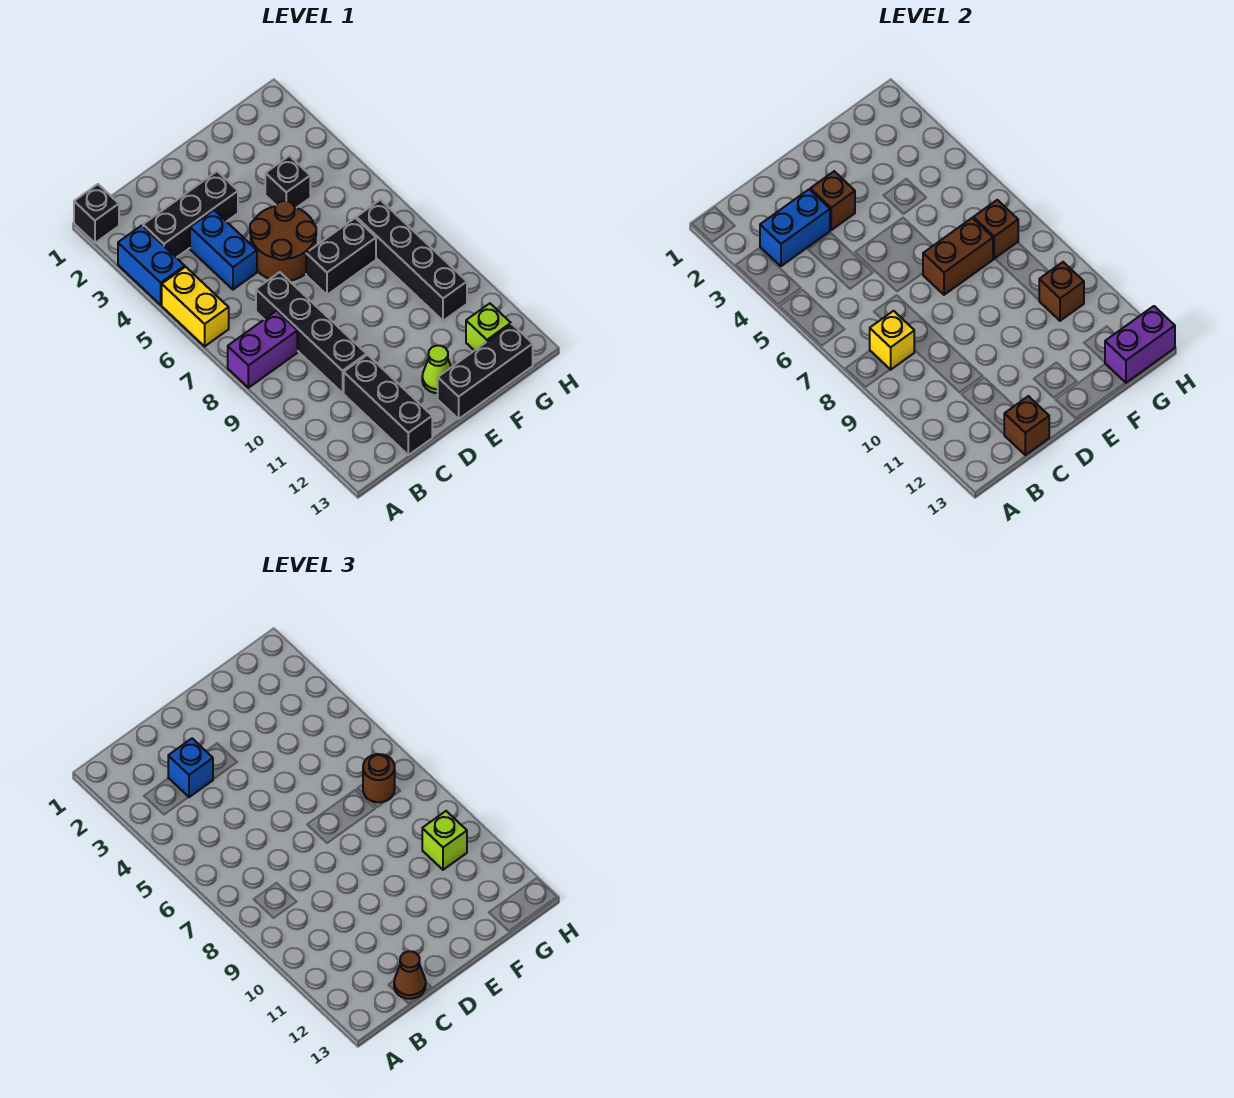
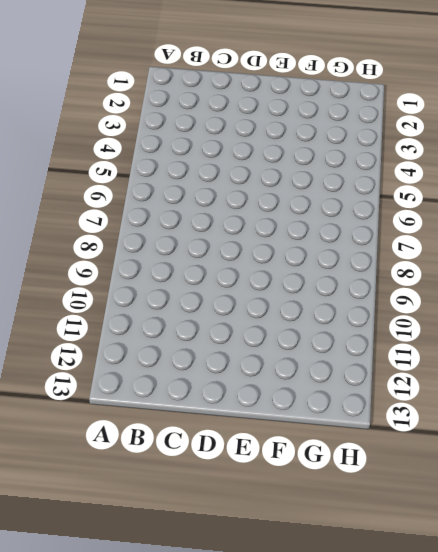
none -> black 1x1 brick [74,184,119,243]
none -> blue 1x2 brick [118,226,185,305]
none -> yellow 1x2 brick [162,267,229,346]

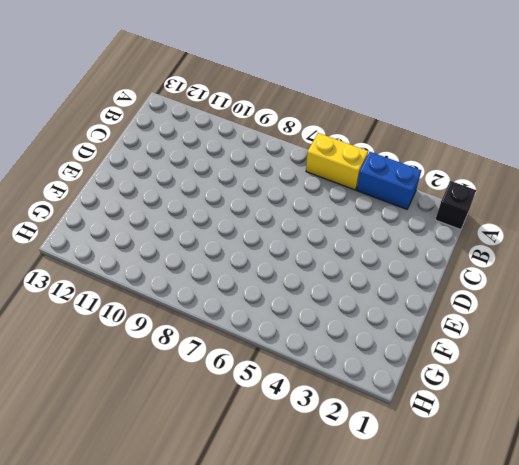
none -> purple 1x2 brick [228,311,297,388]
none -> black 1x3 brick [143,171,238,258]
none -> blue 1x2 brick [190,210,257,290]

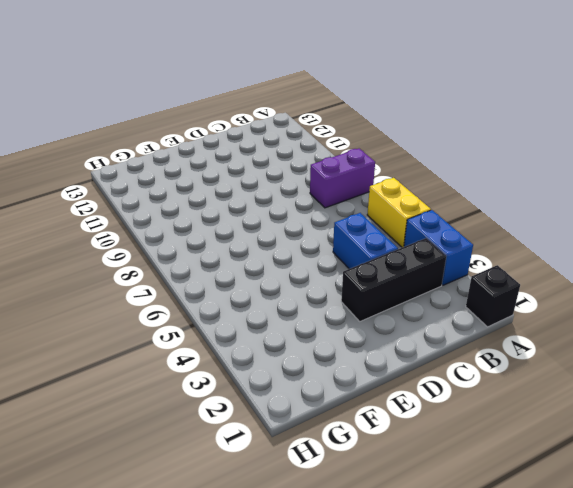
none -> black 1x4 brick [256,272,366,393]
none -> black 1x3 brick [344,355,432,455]
none -> brown 2x2 round brick [250,201,316,281]

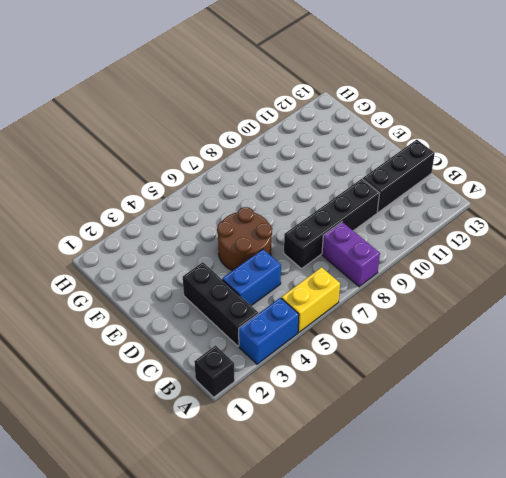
none -> black 1x2 brick [306,218,376,295]
none -> lime 1x1 cone [422,346,451,393]
none -> black 1x3 brick [438,324,533,419]

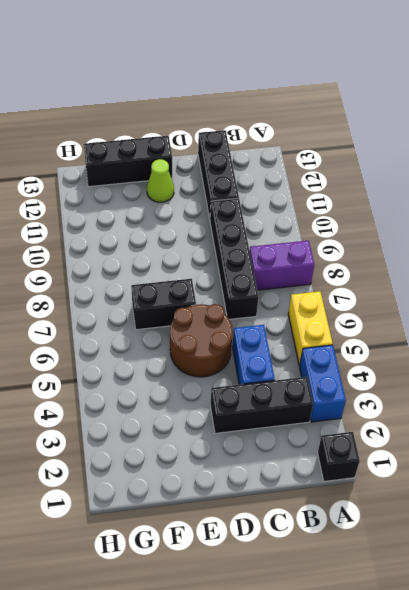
none -> black 1x1 brick [265,156,310,208]
none -> black 1x4 brick [356,200,467,321]
none -> lime 1x1 brick [466,303,511,351]

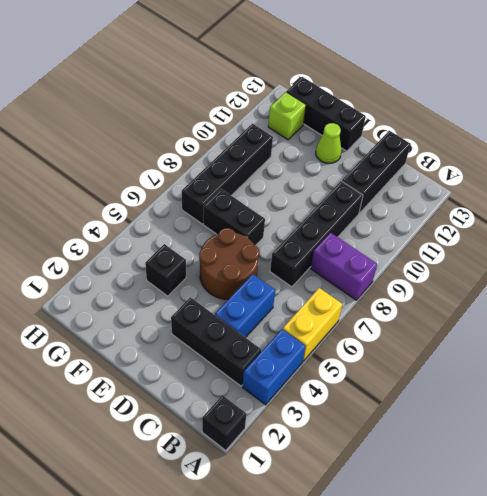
none -> blue 1x2 brick [760,190,830,266]
none -> yellow 1x1 brick [870,311,914,370]
none -> brown 1x1 brick [1004,396,1049,455]

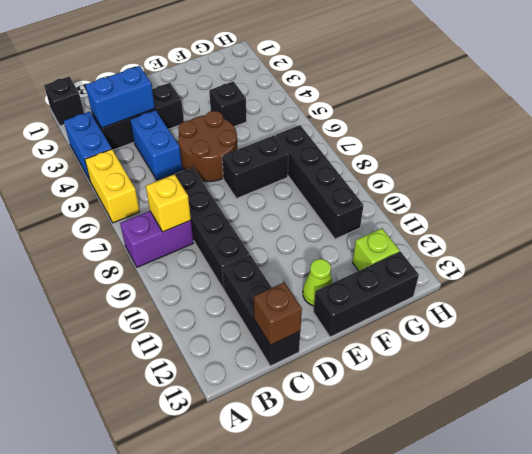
none -> brown 1x1 brick [810,171,855,230]
none -> brown 1x2 brick [923,218,993,295]
none -> brown 1x1 brick [973,200,1018,259]

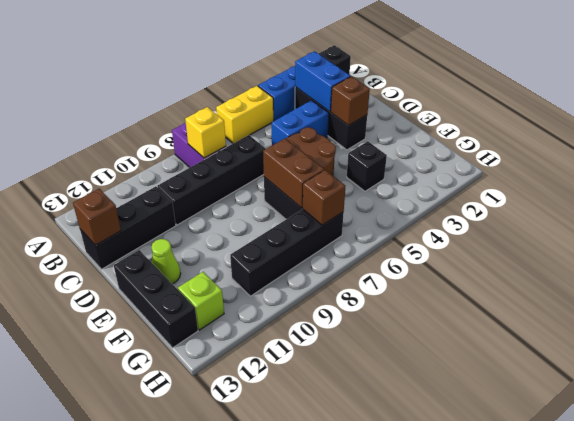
none -> brown 1x1 brick [1039,262,1084,321]
none -> purple 1x2 brick [1105,306,1175,383]
none -> blue 1x1 brick [168,739,213,797]

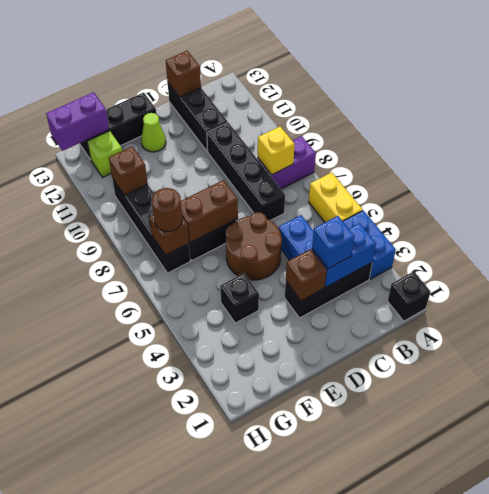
none -> brown 1x1 cone [394,951,426,999]
none -> lime 1x1 brick [422,811,467,870]

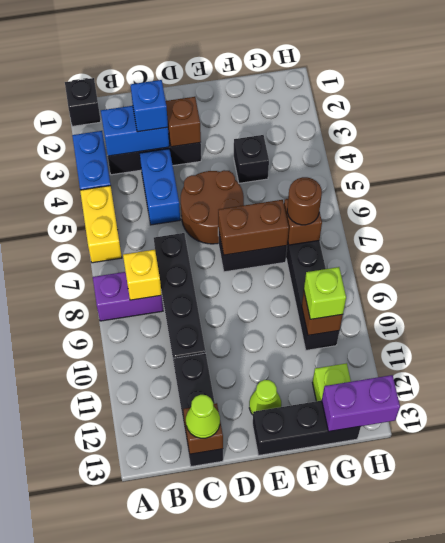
lime 1x1 cone [186,395,220,438] -> brown 1x1 cone [394,951,426,999]

